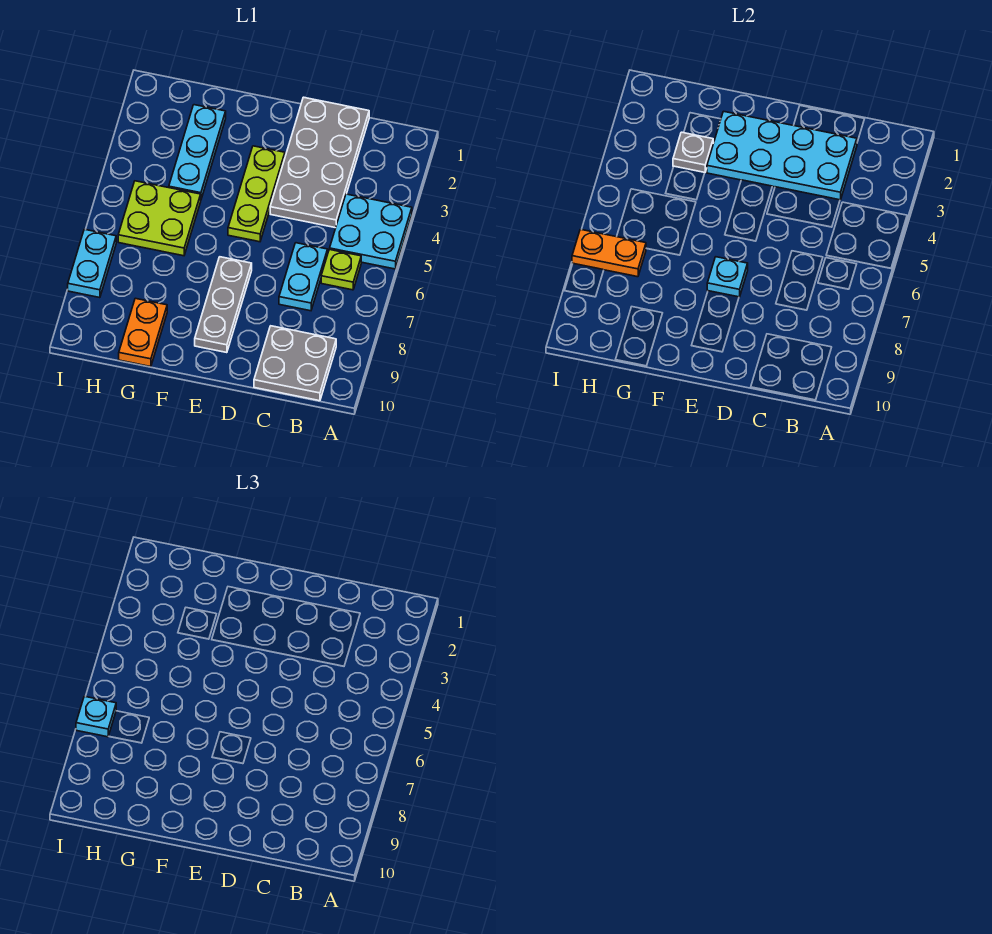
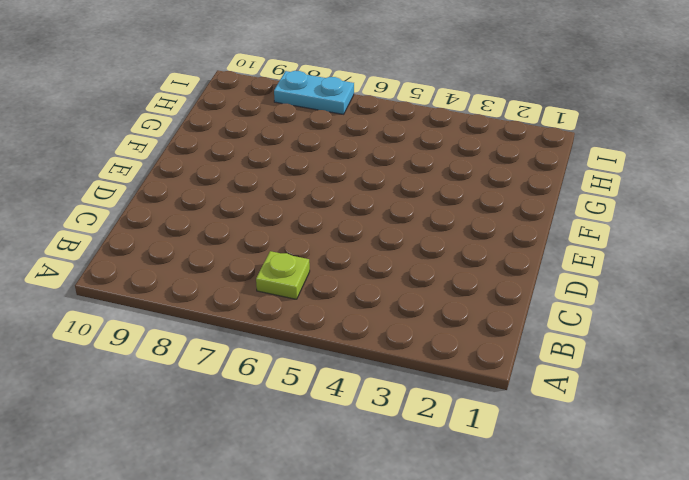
none -> cyan 2x2 plate [330,194,412,269]
none -> grey 2x2 plate [254,326,336,401]
none -> grey 2x4 plate [270,97,369,228]

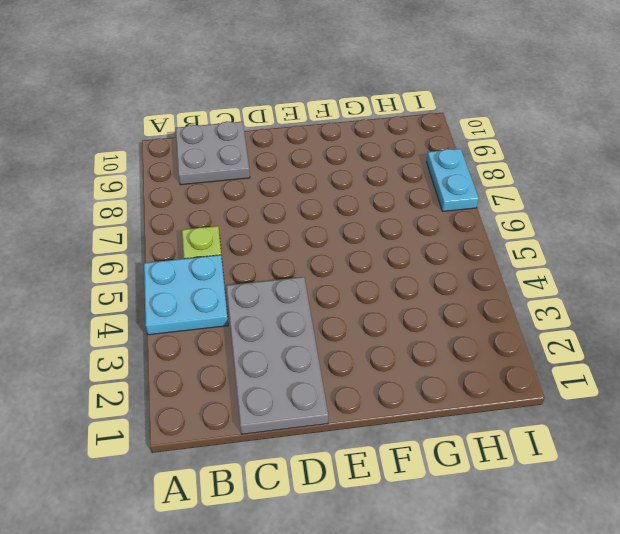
none -> cyan 1x2 plate [279,243,328,311]
none -> lime 1x3 plate [228,146,285,242]
none -> grey 1x3 plate [195,257,252,353]

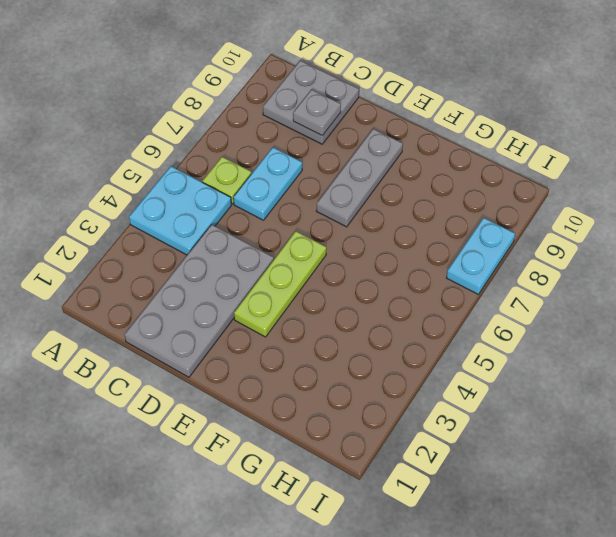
grey 1x1 plate [293,90,341,136] -> grey 1x1 plate moved to [673,132,713,172]
none -> cyan 1x3 plate [169,105,226,199]
none -> lime 2x2 plate [118,181,201,256]
none -> orange 1x2 plate [119,298,167,367]

